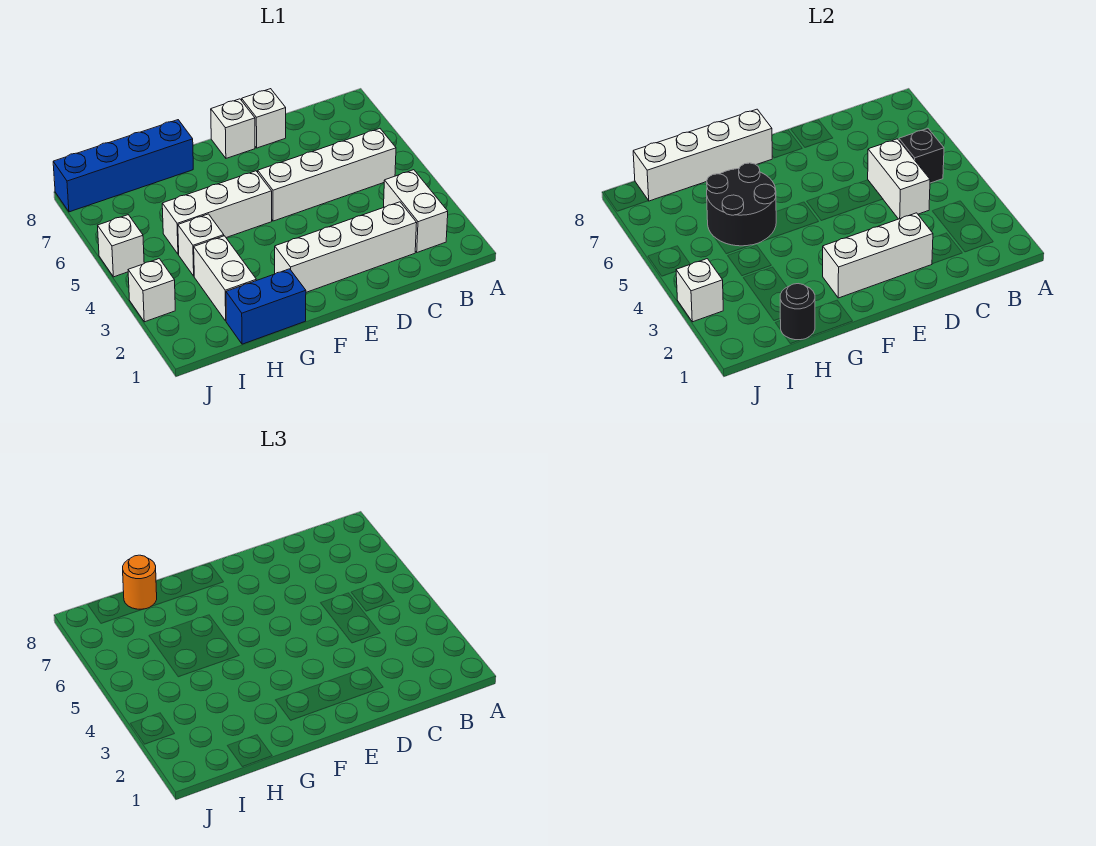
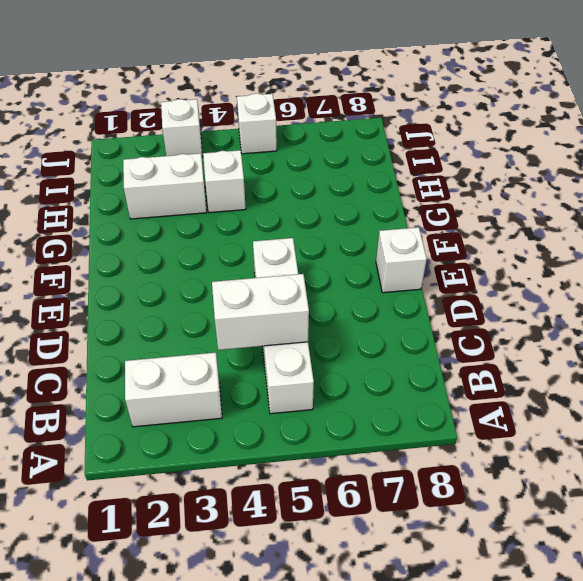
none -> white 1x4 brick [275,202,417,292]
none -> white 1x1 brick [242,89,286,148]
none -> white 1x3 brick [162,171,272,254]

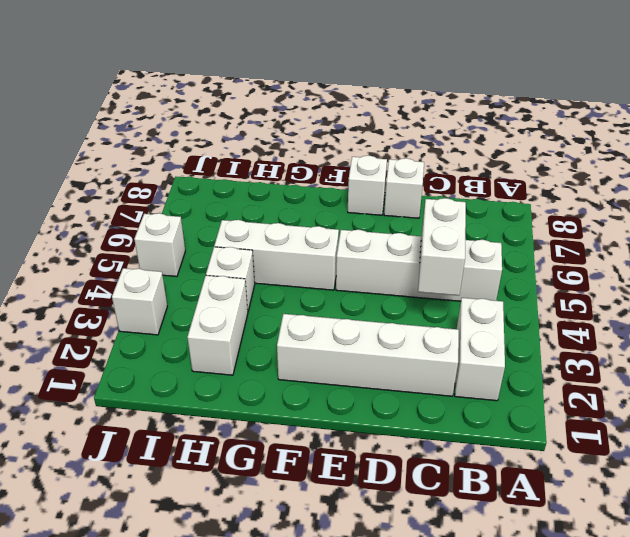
none -> blue 1x2 brick [226,269,306,344]
none -> blue 1x4 brick [53,120,193,212]
none -> black 1x1 brick [899,129,944,183]

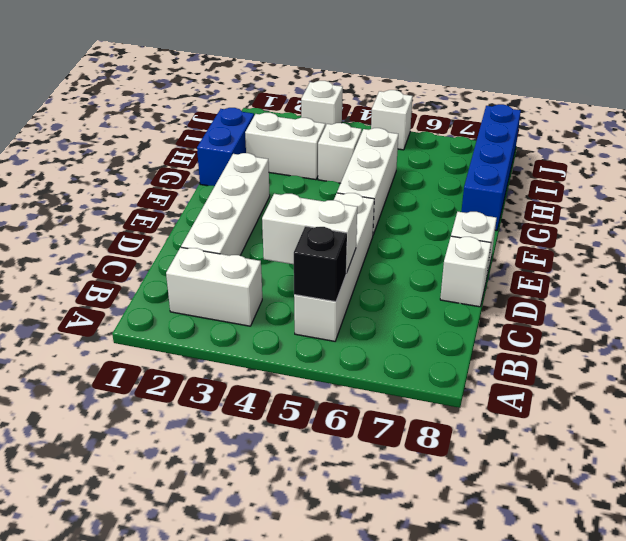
none -> white 1x3 brick [823,213,933,298]
none -> white 1x4 brick [633,109,772,201]
none -> black 2x2 round brick [707,163,776,246]

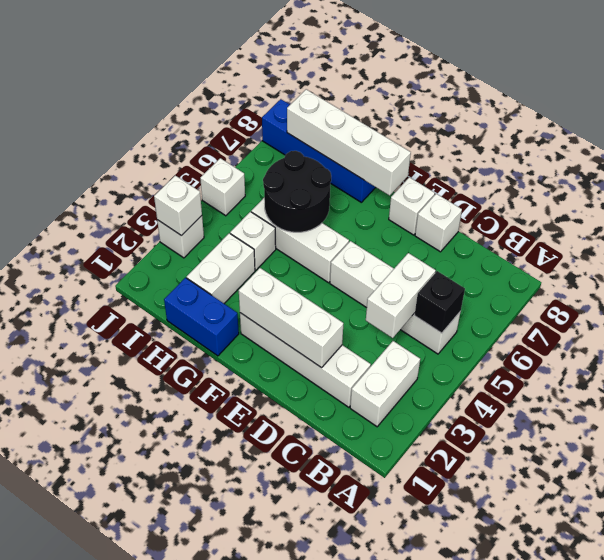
none -> black 1x1 round brick [780,284,815,340]
none -> orange 1x1 round brick [123,555,157,609]

